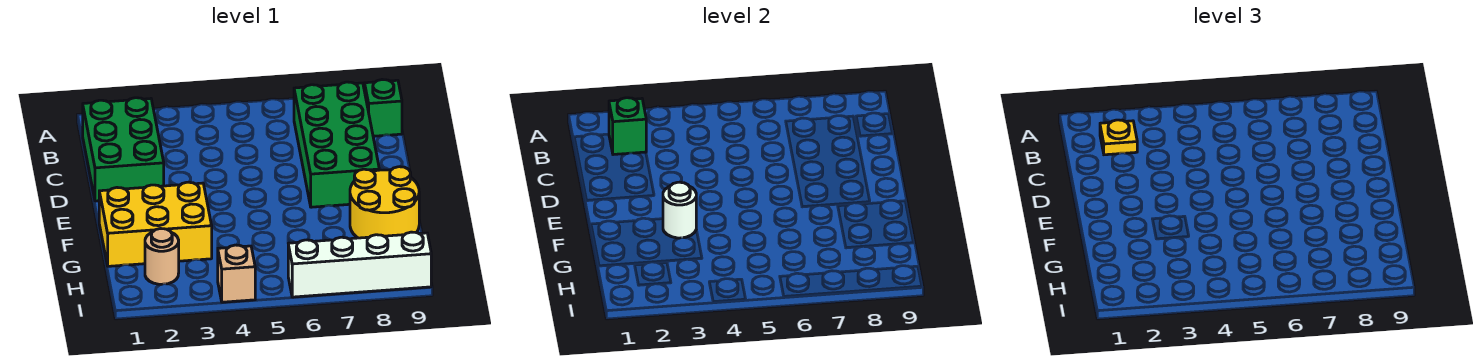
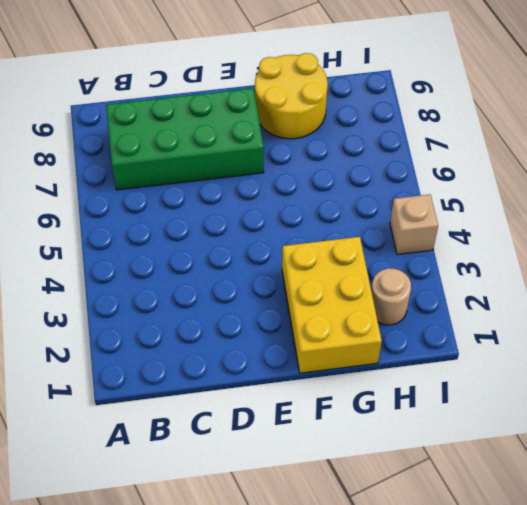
none -> green 2x3 brick [83,98,164,201]
none -> green 1x1 brick [365,80,402,136]

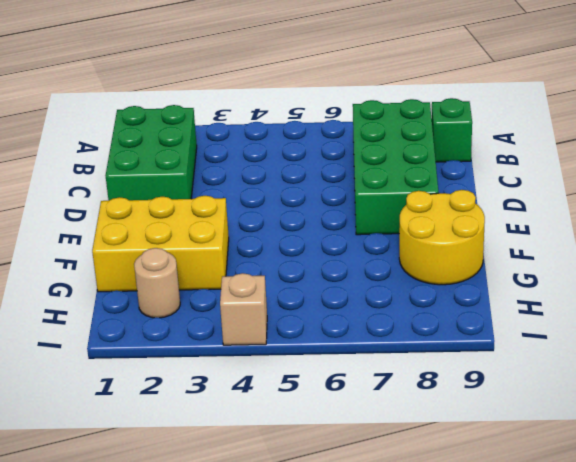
none -> white 1x4 brick [288,232,431,297]
none -> green 1x1 brick [609,98,646,155]

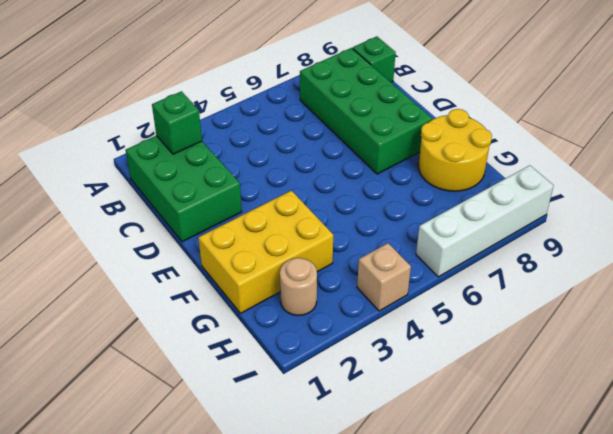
none -> white 1x1 round brick [663,182,696,238]
none -> yellow 1x1 plate [1100,120,1137,155]

